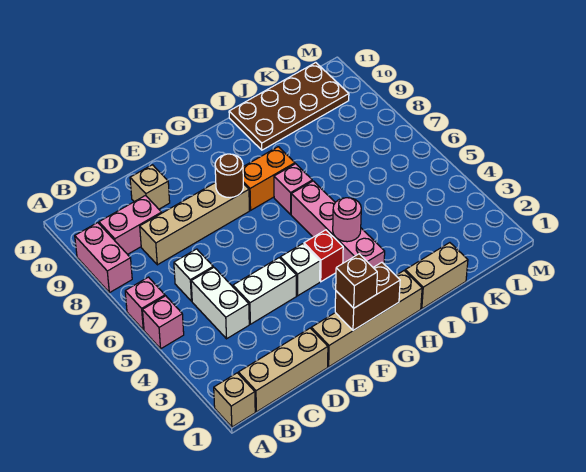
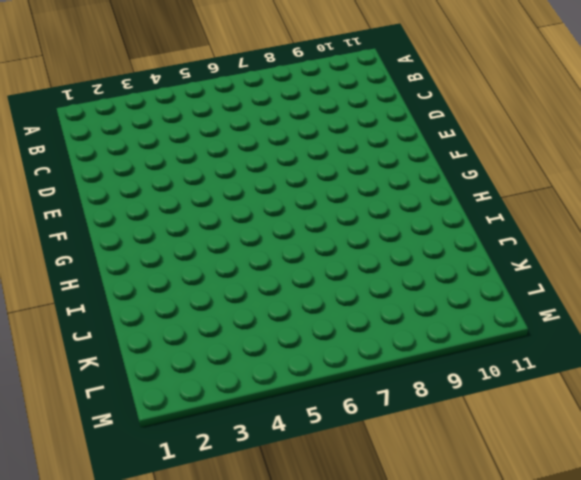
none -> tan 1x1 brick [214,373,255,427]
none -> pink 1x1 brick [143,296,184,349]
none -> pink 1x1 brick [125,277,165,330]

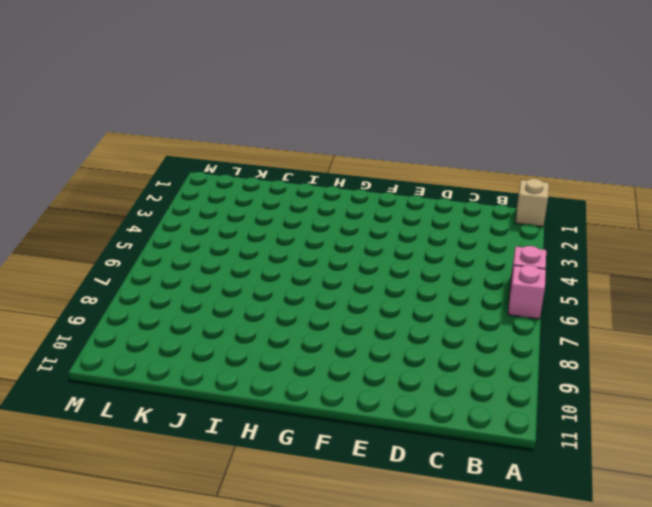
none -> pink 1x2 brick [75,223,132,293]
none -> tan 1x3 brick [238,328,328,412]
none -> pink 1x2 brick [99,196,162,254]

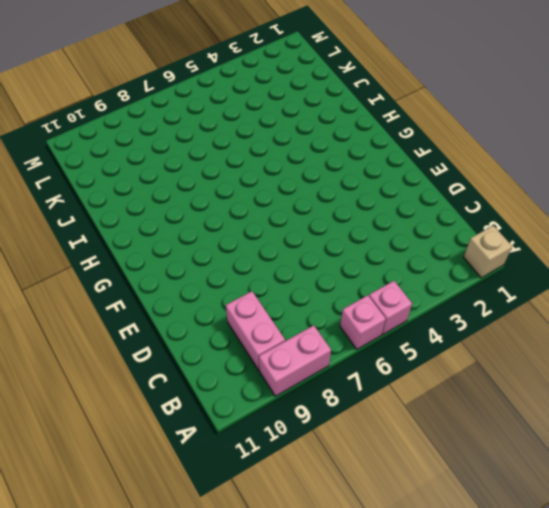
none -> tan 1x3 brick [238,328,328,412]
none -> white 1x2 brick [191,267,249,339]
none -> white 1x1 brick [174,249,213,301]

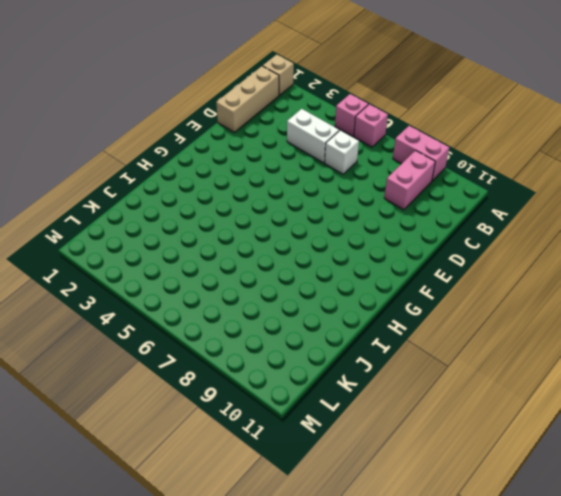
none -> tan 1x4 brick [140,183,249,265]
none -> white 1x2 brick [233,258,296,324]
none -> tan 1x1 brick [130,165,170,209]

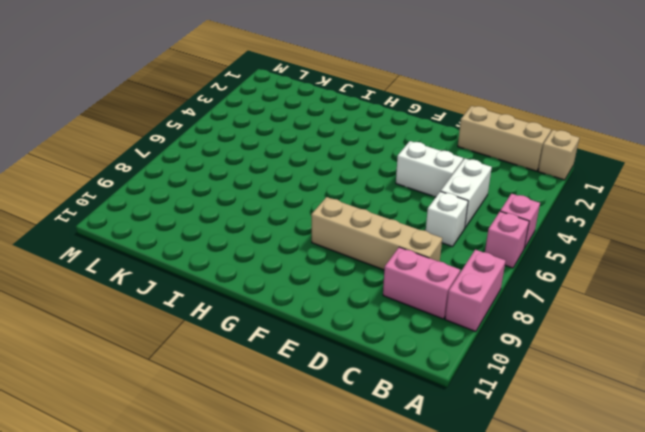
none -> tan 1x1 brick [130,165,170,209]
none -> tan 1x4 brick [311,271,422,367]
none -> white 1x1 brick [280,244,320,296]

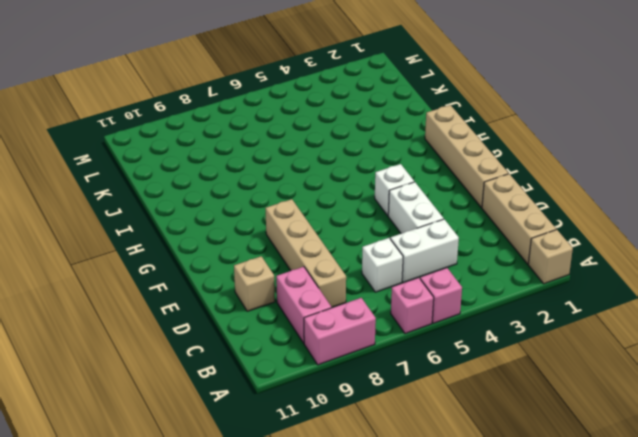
none -> red 1x1 brick [304,230,343,282]
none -> orange 1x2 brick [243,147,295,210]
none -> pink 1x4 brick [291,181,385,267]

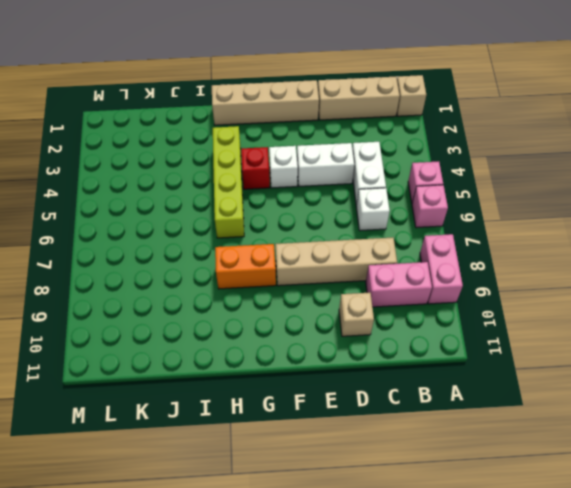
lime 1x4 brick [213,126,244,238] -> pink 1x4 brick [291,181,385,267]
none -> pink 1x1 brick [274,164,312,214]
none -> tan 1x2 brick [405,243,468,309]
none -> brown 2x4 plate [229,63,349,150]

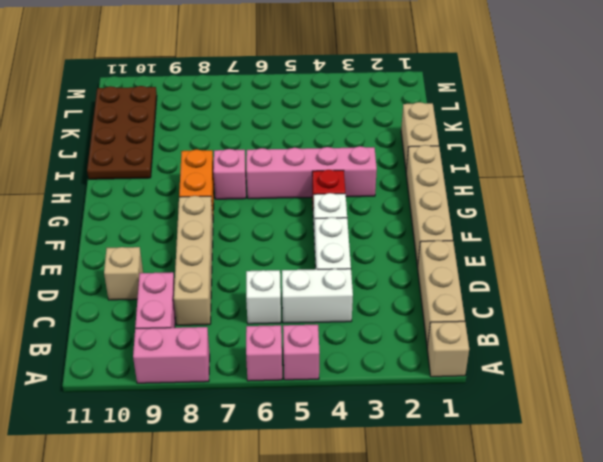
none -> brown 1x2 brick [335,262,400,330]
none -> brown 1x1 round brick [215,154,243,198]
none -> pink 1x1 round brick [333,198,361,242]

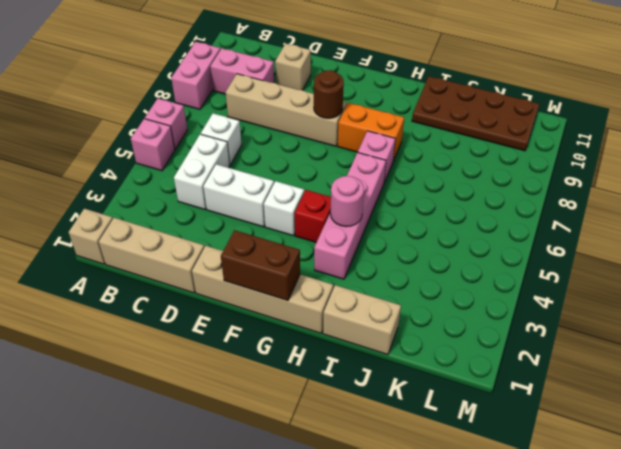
none -> brown 1x1 brick [336,254,377,308]

